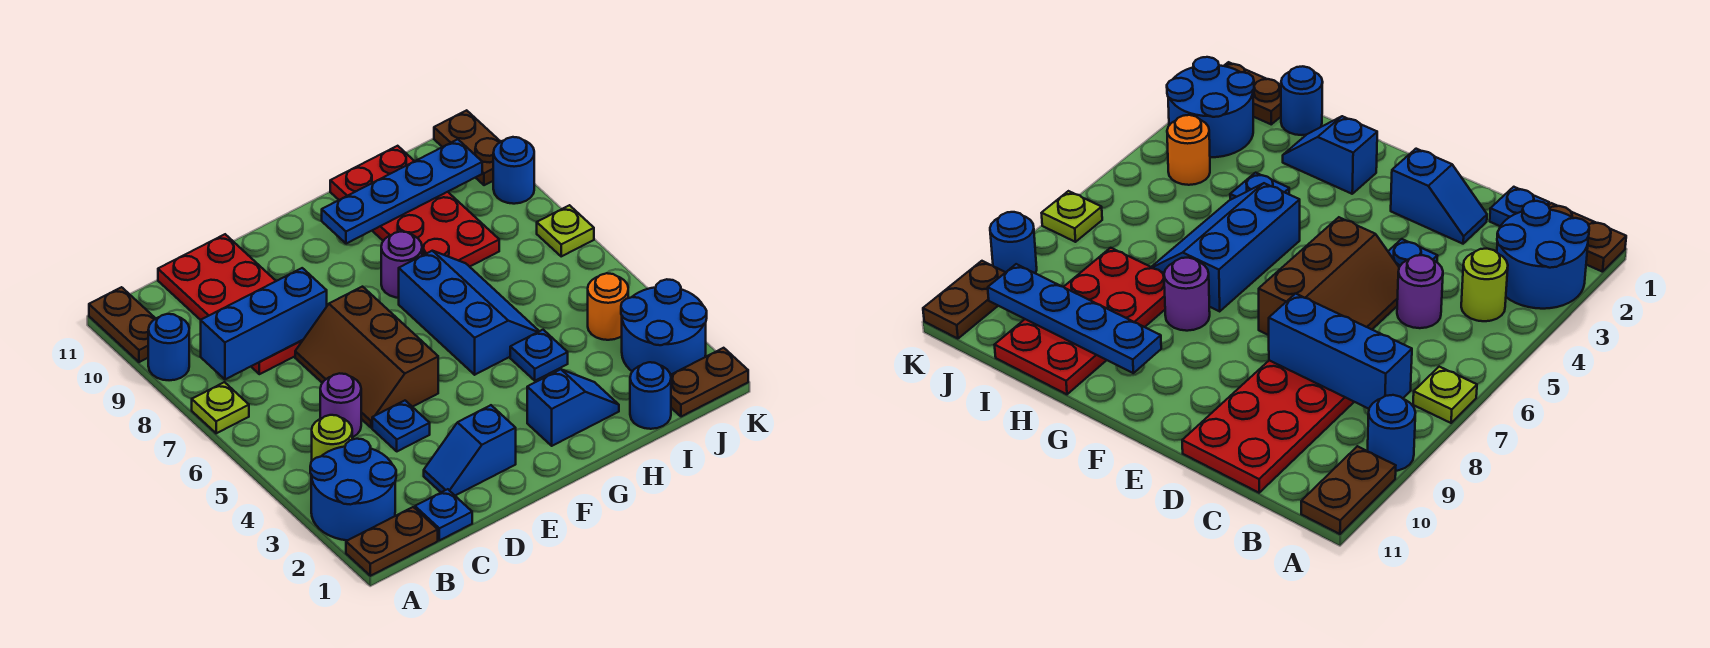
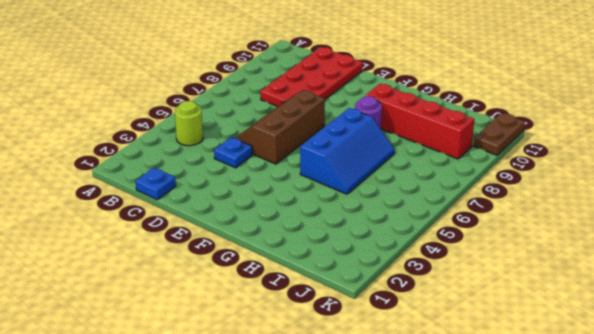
red 1x4 brick [365,84,474,159] -> red 2x4 plate [330,146,499,267]
none -> brown 1x2 plate [346,507,438,576]
none -> blue 2x2 round brick [310,439,396,540]
none -> lime 1x1 plate [192,382,249,433]

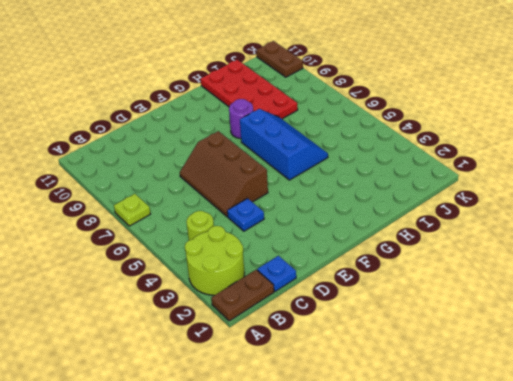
lime 2x2 round brick [185,226,244,295] -> blue 2x2 round brick [310,439,396,540]
none -> blue 1x1 round brick [148,314,189,380]
none -> brown 1x2 plate [89,287,156,362]
none -> purple 1x1 round brick [320,373,361,437]

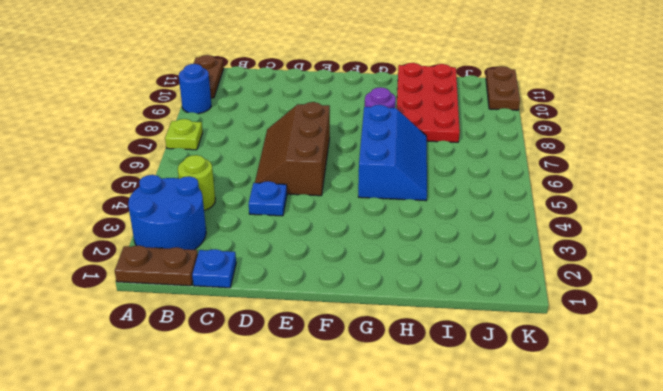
none -> purple 1x1 round brick [320,373,361,437]
none -> red 2x4 plate [158,234,303,374]
none -> blue 1x2 slope [424,405,516,496]

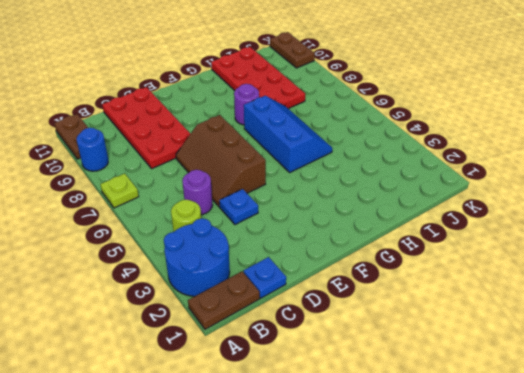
none -> blue 1x2 slope [424,405,516,496]
none -> blue 1x2 slope [527,369,619,446]
none -> blue 1x1 plate [510,330,568,381]

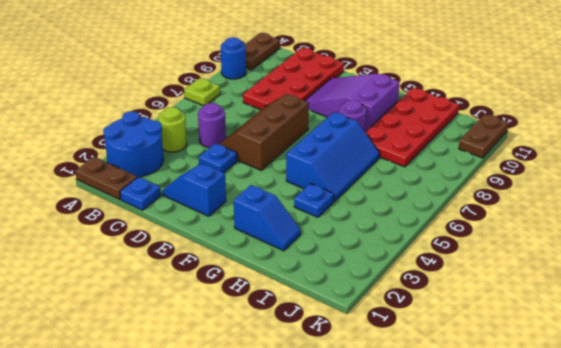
purple 2x3 slope [305,74,399,132] -> none
none -> blue 1x1 round brick [630,362,671,429]
none -> brown 1x2 plate [671,348,748,417]
none -> blue 2x2 round brick [621,279,707,375]

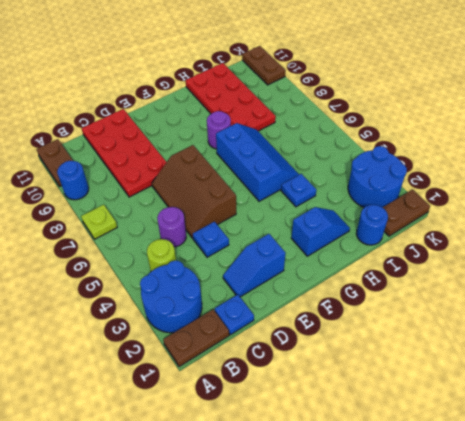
none -> orange 1x1 round brick [588,273,628,340]
none -> lime 1x1 plate [537,205,594,256]
none -> blue 1x1 round brick [493,137,534,204]

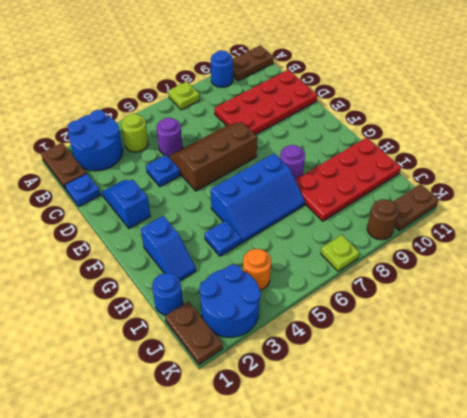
brown 1x1 round brick [367,199,399,240] -> blue 1x1 round brick [493,137,534,204]
none -> blue 1x3 brick [201,268,327,379]
none -> blue 1x4 plate [322,139,482,244]

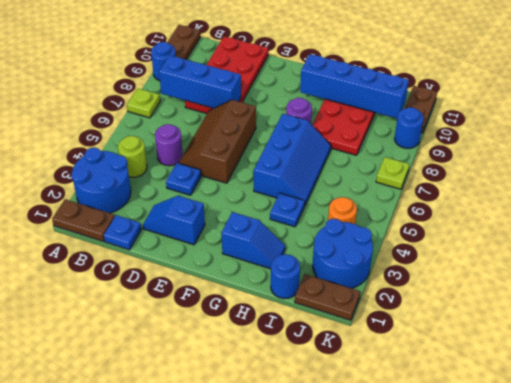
blue 1x4 brick [300,54,409,118] -> blue 1x4 plate [322,139,482,244]

